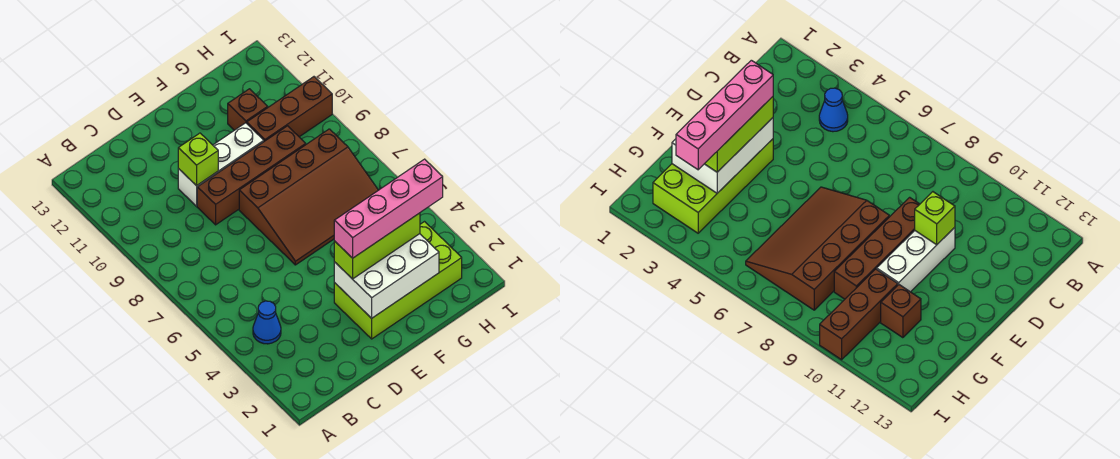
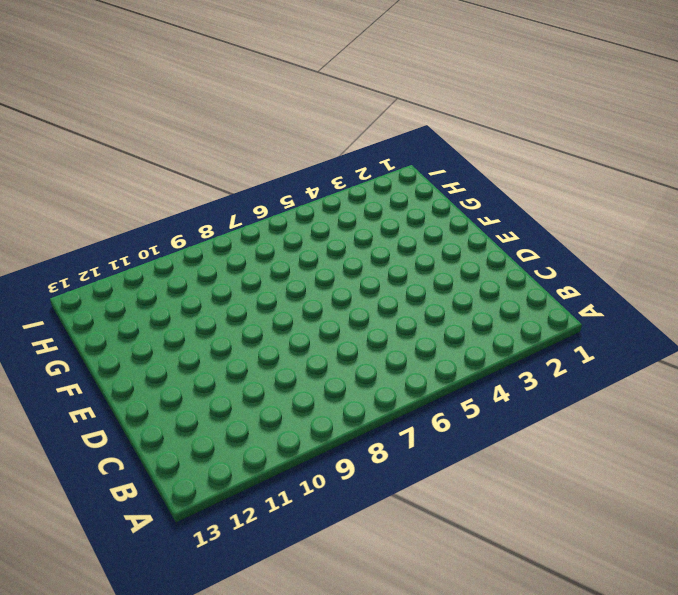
none -> blue 1x1 cone [253,301,281,344]
none -> brown 1x4 brick [197,126,306,225]

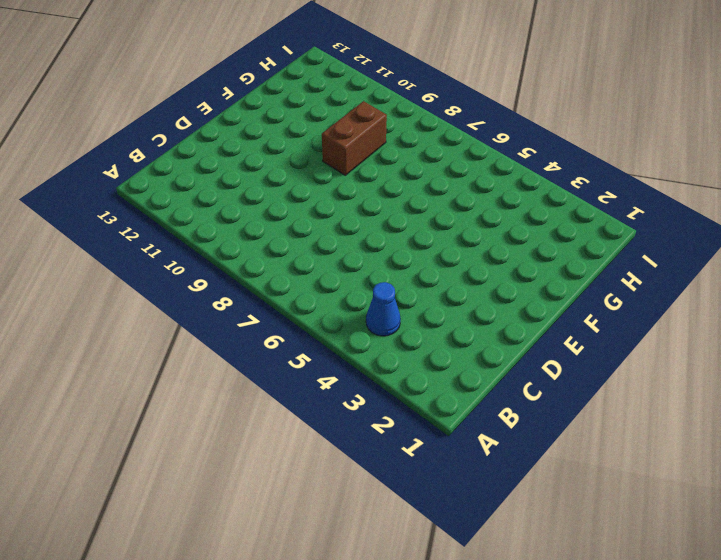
brown 1x2 brick [322,101,387,175] -> brown 1x4 brick [197,126,306,225]
none -> white 1x3 brick [178,123,264,206]
none -> lime 2x4 brick [334,222,462,339]

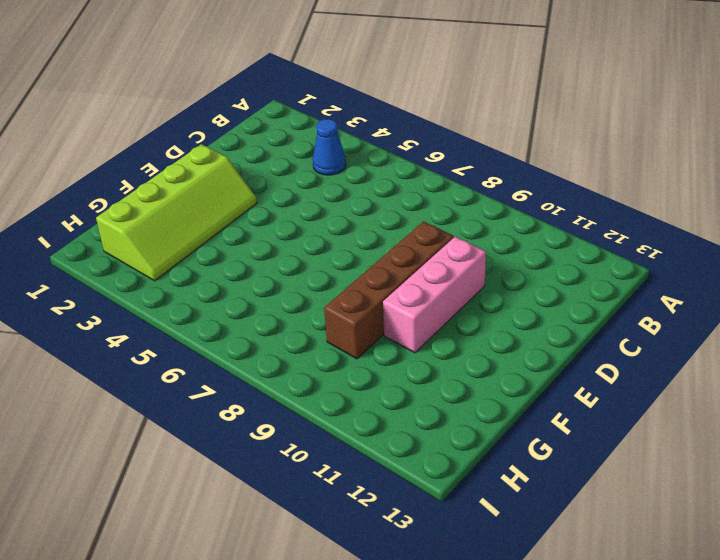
pink 1x3 brick [383,237,486,353] -> white 1x3 brick [178,123,264,206]
lime 2x4 slope [96,144,257,281] -> lime 2x4 brick [334,222,462,339]
none -> brown 3x4 slope [239,129,378,265]
none -> brown 1x3 brick [247,77,332,141]

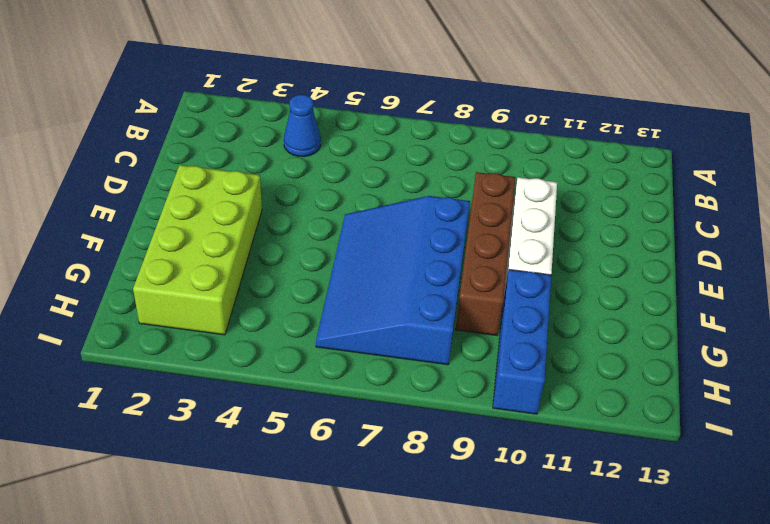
blue 3x4 slope [316,196,470,365] -> brown 3x4 slope [239,129,378,265]
blue 1x3 brick [493,269,551,414] -> brown 1x3 brick [247,77,332,141]
none -> brown 1x1 brick [228,89,268,130]
none -> lime 1x1 brick [178,133,218,186]

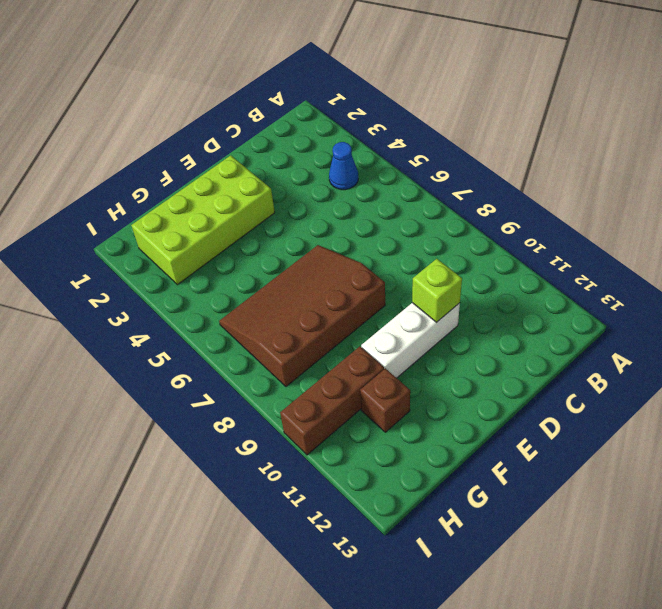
none -> brown 1x4 brick [197,126,306,225]
none -> white 2x3 brick [334,234,439,318]

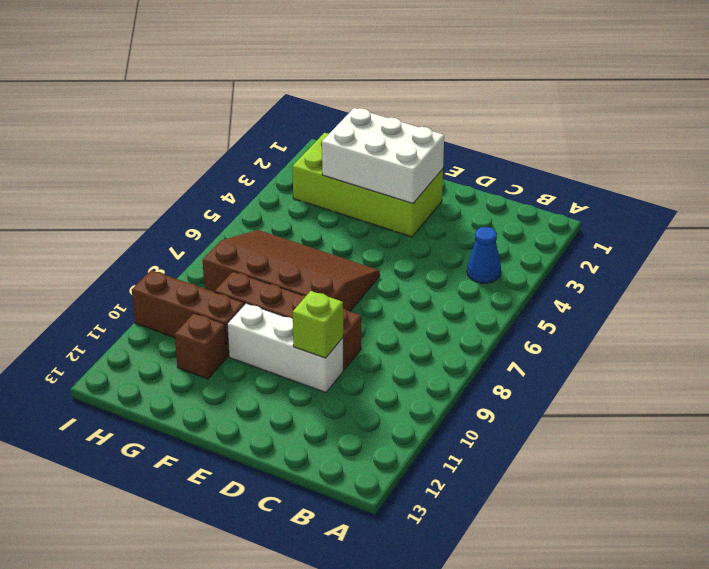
none -> lime 1x3 brick [334,213,420,279]
none -> pink 1x4 brick [334,159,443,258]

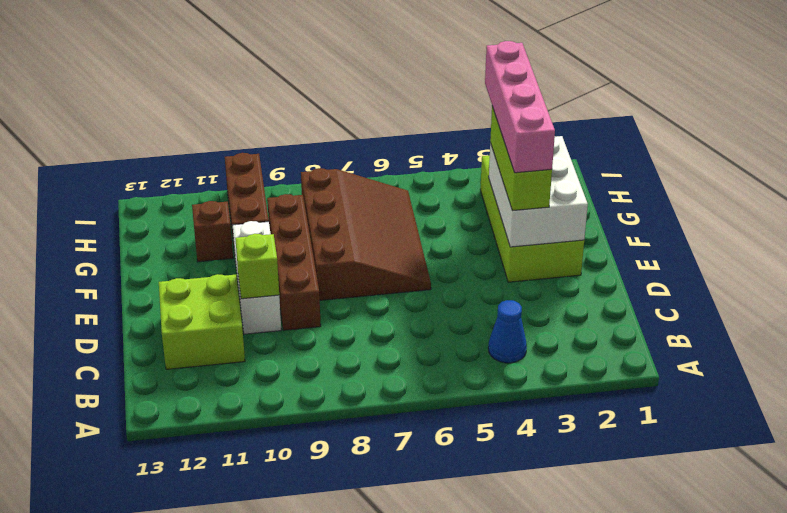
lime 2x2 brick [159,274,245,369] -> none

